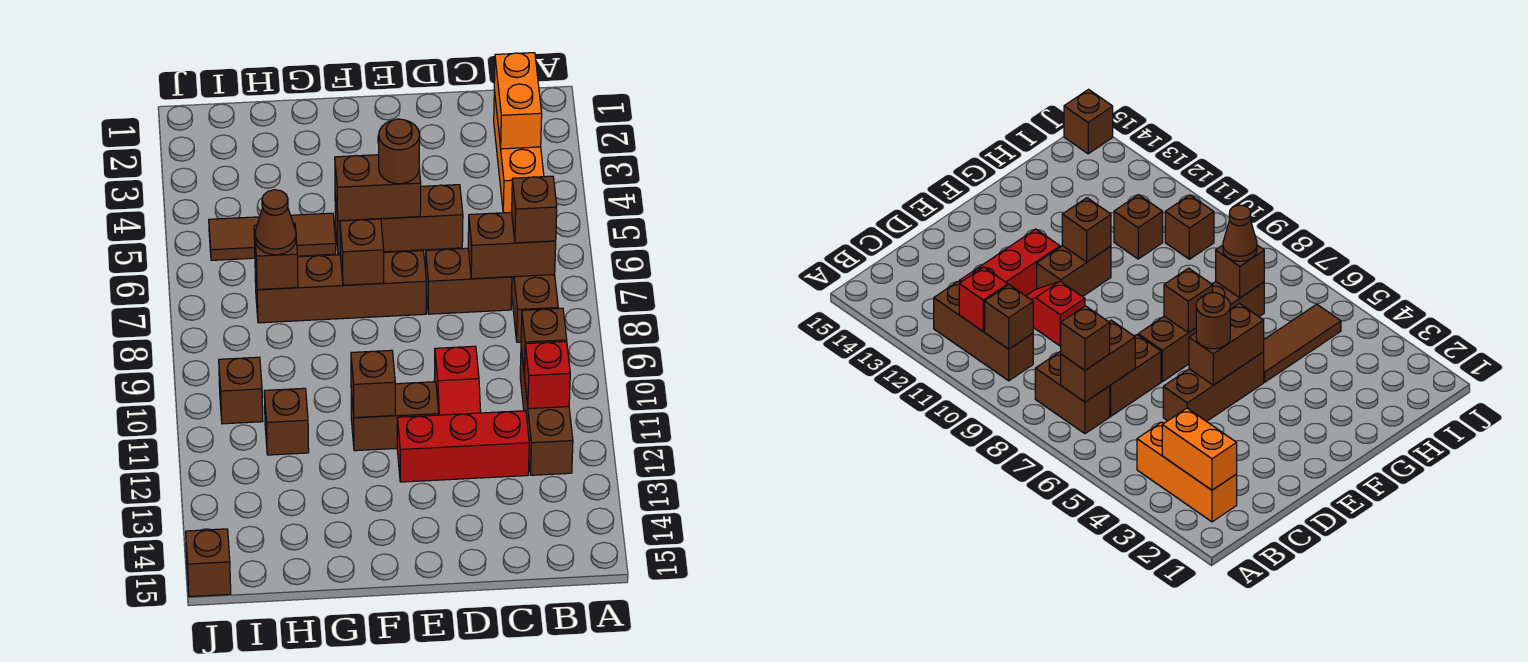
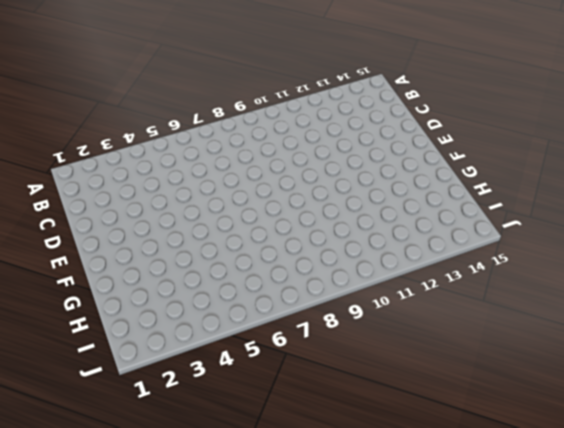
none -> orange 1x3 brick [494,90,544,213]
none -> brown 1x2 brick [512,275,558,342]
none -> brown 1x3 brick [520,348,573,475]

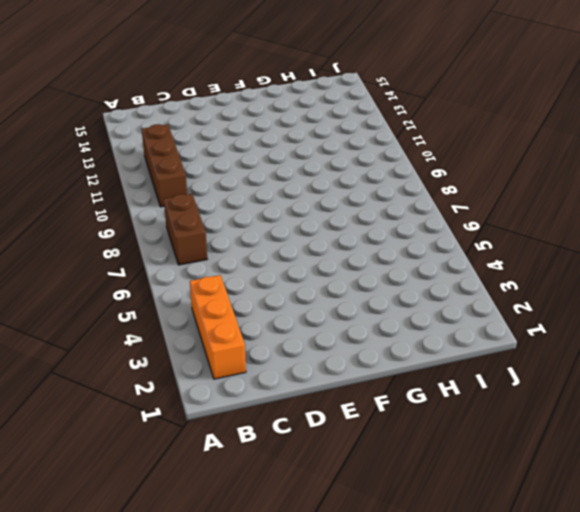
none -> brown 1x2 brick [425,248,512,314]
none -> red 1x3 brick [397,411,529,482]
none -> brown 1x3 brick [335,185,463,254]

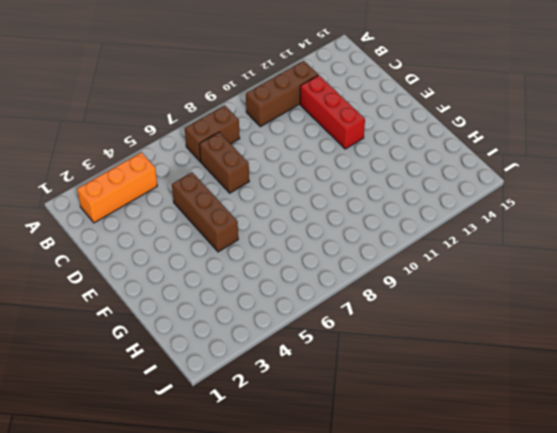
none -> red 1x2 slope [434,346,481,415]
none -> brown 1x4 brick [255,251,426,323]
none -> brown 1x2 brick [351,382,439,451]

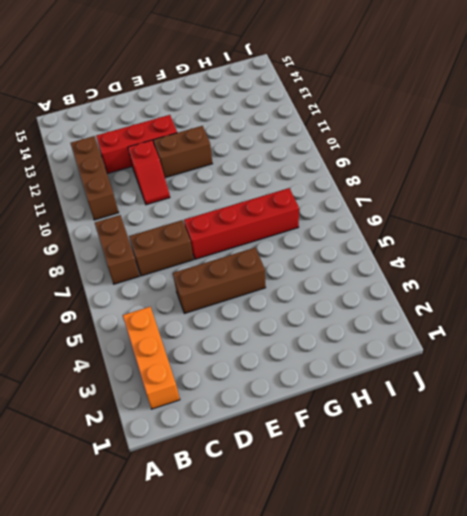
red 1x2 slope [128,140,170,205] -> red 1x2 slope turned to [434,346,481,415]
red 1x4 brick [184,188,299,259] -> brown 1x4 brick [255,251,426,323]
none -> brown 1x3 tile [209,213,336,260]
none -> brown 1x1 brick [264,388,309,455]
none -> brown 1x1 brick [219,357,263,424]

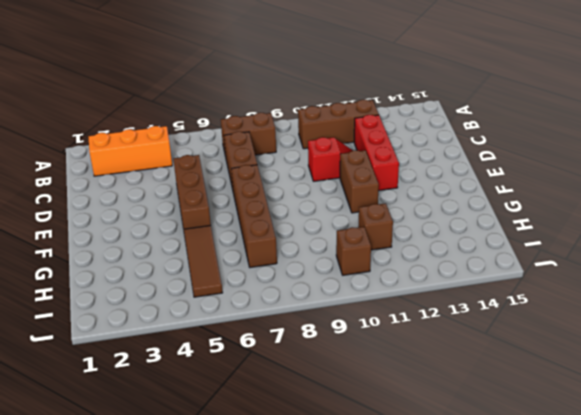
none -> brown 1x1 brick [186,529,231,597]
none -> orange 1x2 brick [494,53,542,149]
none -> brown 1x2 brick [468,212,556,279]

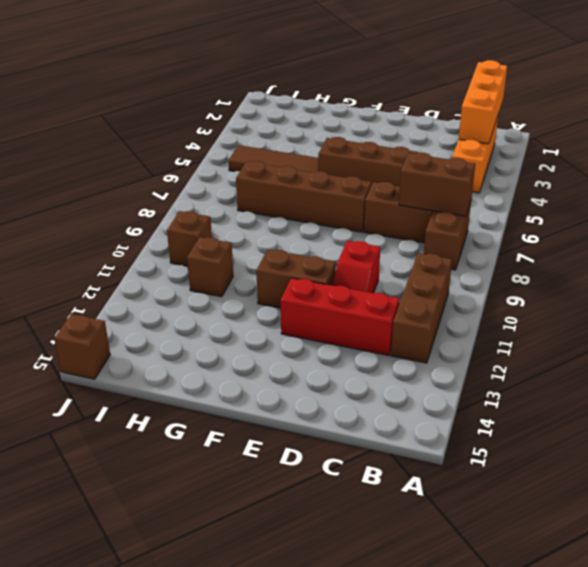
orange 1x3 brick [459,60,507,144] -> orange 1x2 brick [494,53,542,149]
none -> brown 1x1 brick [521,308,567,375]
none -> red 1x1 brick [524,342,570,409]
none -> brown 1x2 brick [335,155,421,221]

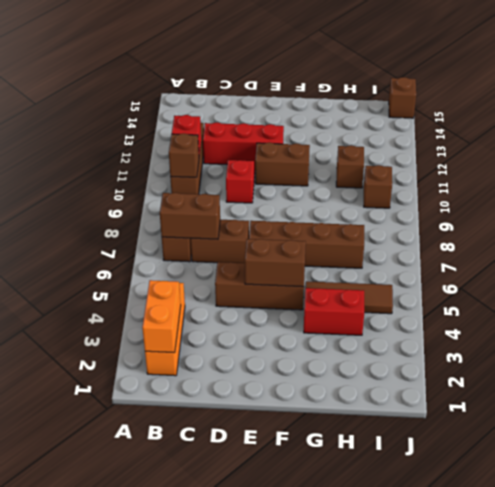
red 1x2 brick [304,288,364,335] -> none
none -> brown 1x1 brick [340,219,384,285]
none -> brown 1x1 brick [351,350,395,418]
none -> brown 1x1 brick [254,223,298,290]

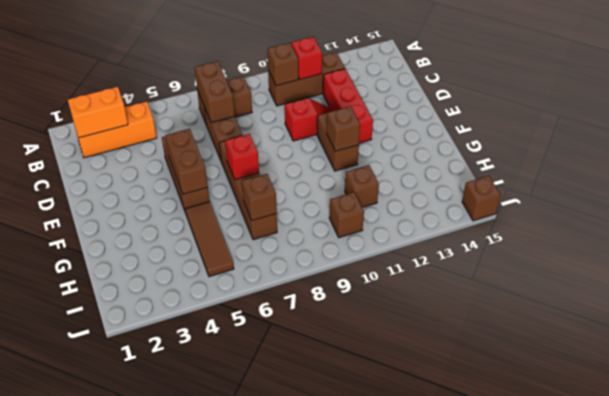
red 1x1 brick [225,134,259,180] -> brown 1x1 brick [340,219,384,285]
none -> brown 1x1 brick [512,176,557,243]
none -> brown 1x1 round brick [379,119,419,184]
none -> brown 1x1 cone [255,190,296,255]

